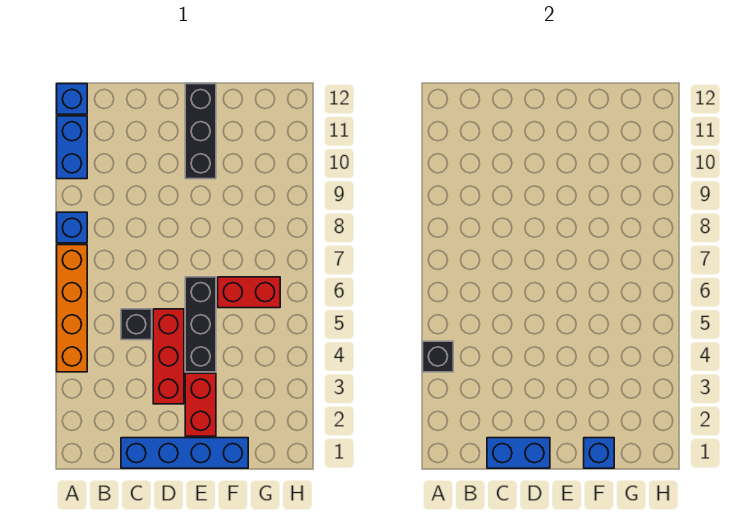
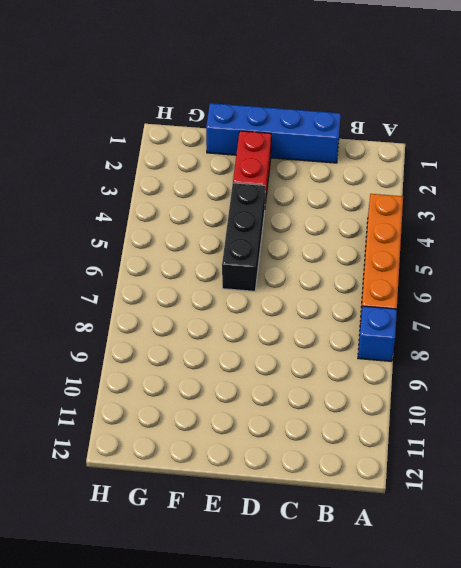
none -> blue 1x2 brick [57,116,87,179]
none -> blue 1x1 brick [57,84,87,114]
none -> black 1x1 brick [121,309,152,340]

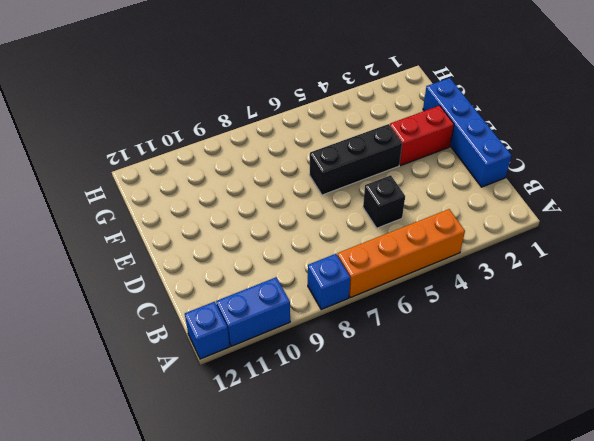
none -> red 1x3 brick [153,309,184,404]
none -> black 1x3 brick [185,84,216,179]
none -> red 1x2 brick [218,277,280,308]

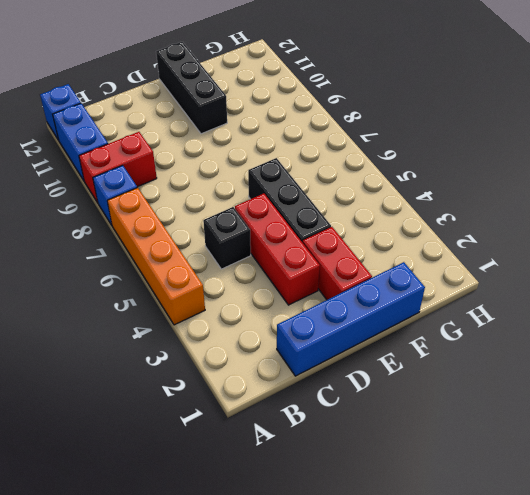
red 1x2 brick [79,132,157,203] -> red 1x2 brick moved to [218,277,280,308]
none -> black 1x1 brick [423,341,453,372]
none -> blue 1x2 brick [487,438,550,468]
none -> blue 1x1 brick [584,438,614,468]

